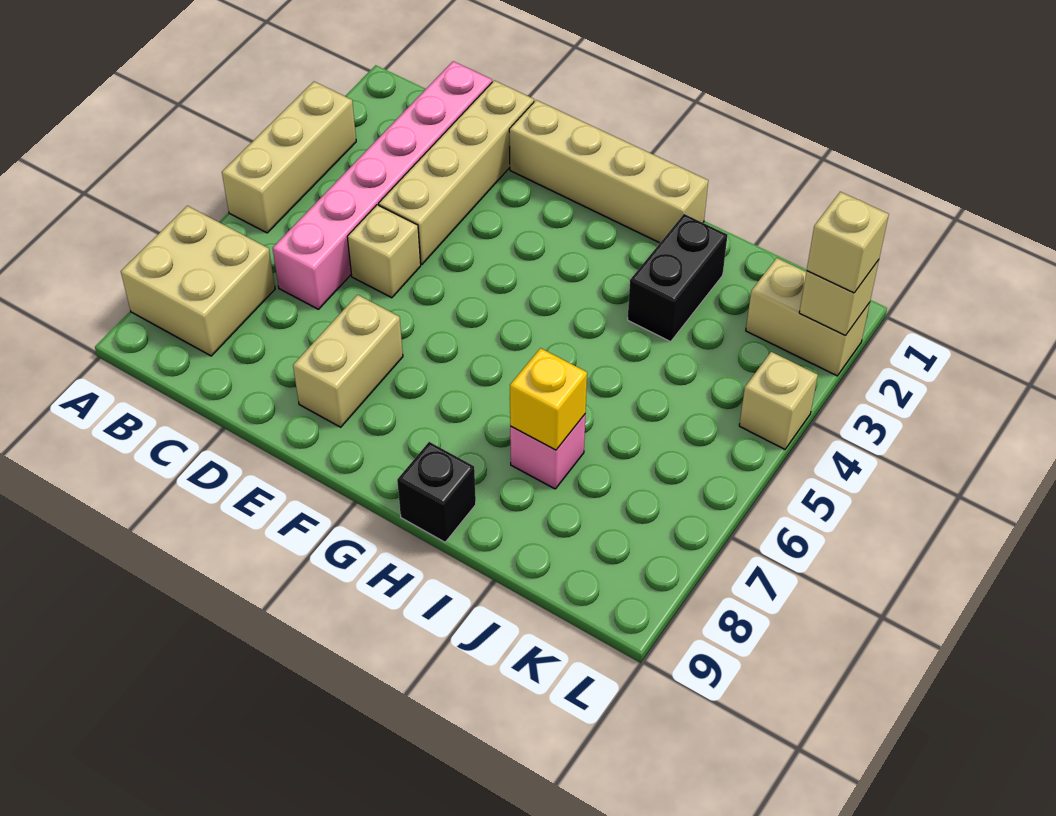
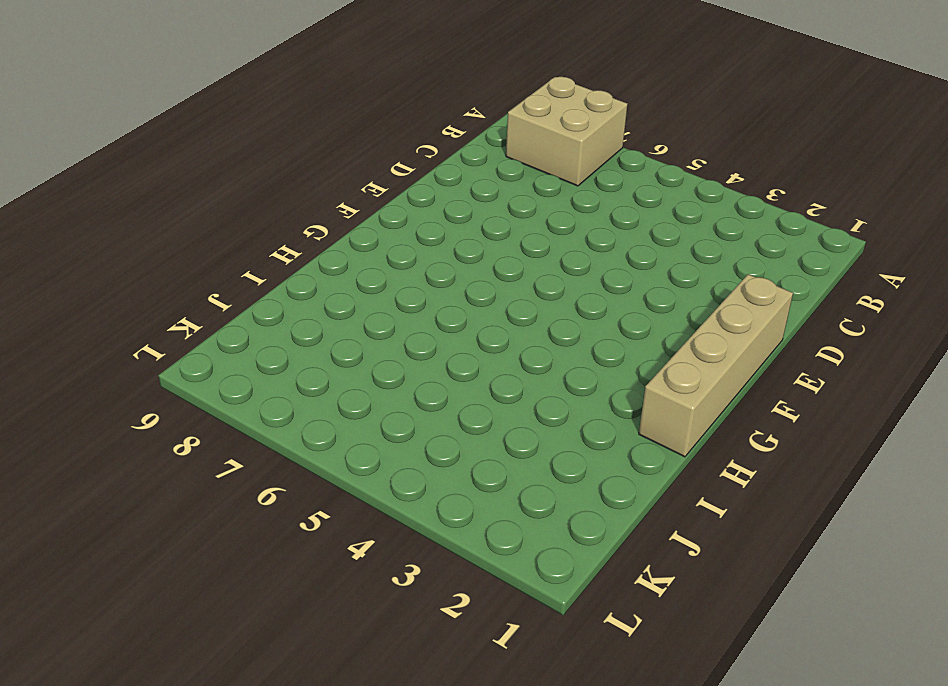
none -> tan 1x3 brick [222,82,356,233]
none -> pink 1x6 brick [273,61,492,309]
none -> tan 1x4 brick [379,80,534,264]

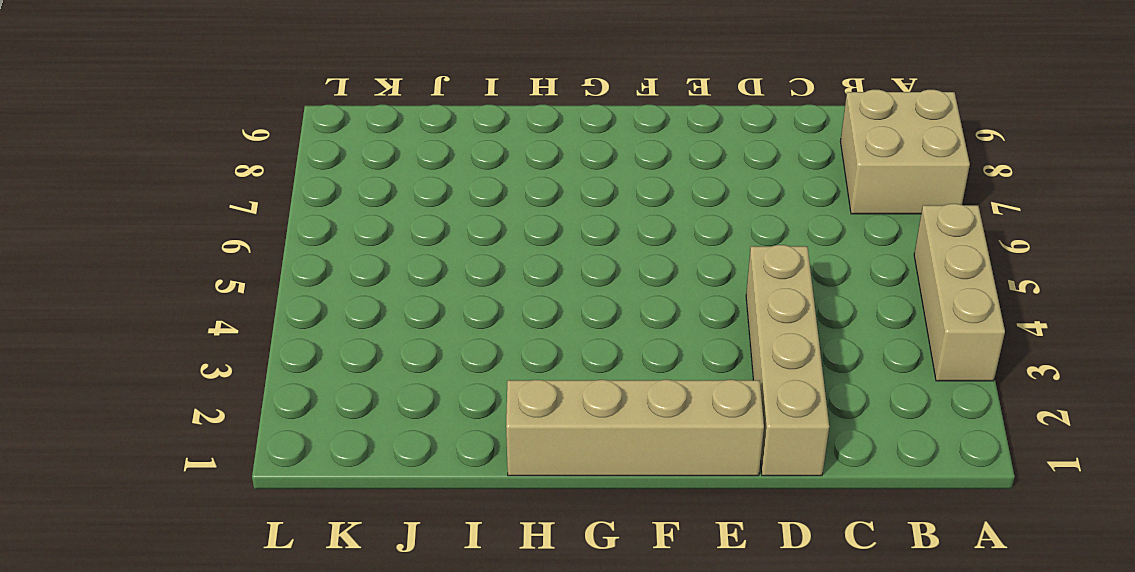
none -> pink 1x6 brick [273,61,492,309]
none -> tan 1x1 brick [347,205,421,298]
none -> tan 1x2 brick [293,295,403,427]

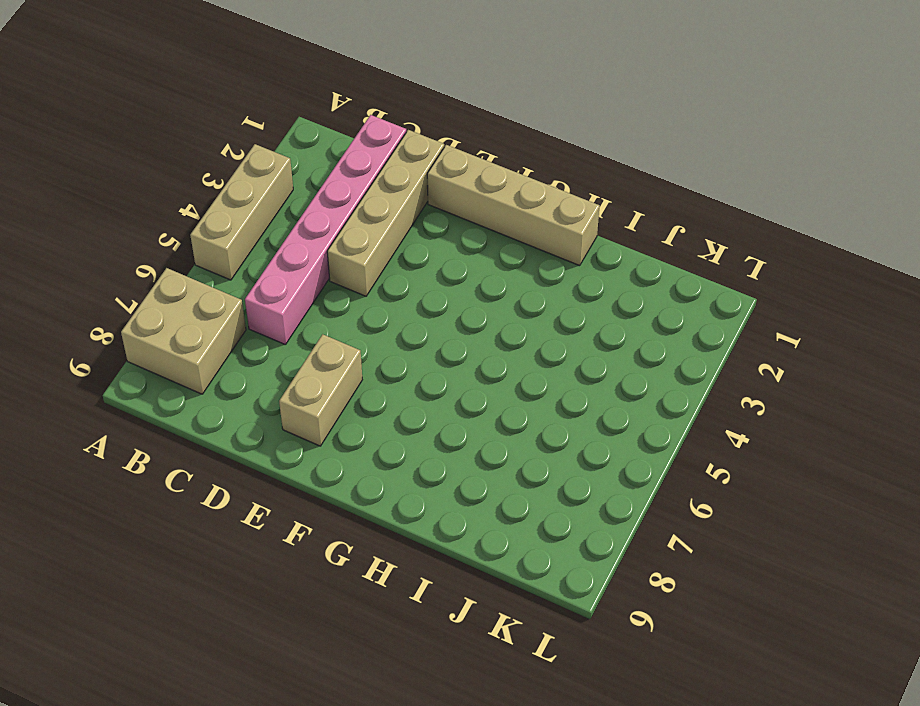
none -> tan 1x1 brick [347,205,421,298]
none -> black 1x1 brick [397,442,476,542]
none -> black 1x2 brick [628,214,728,342]

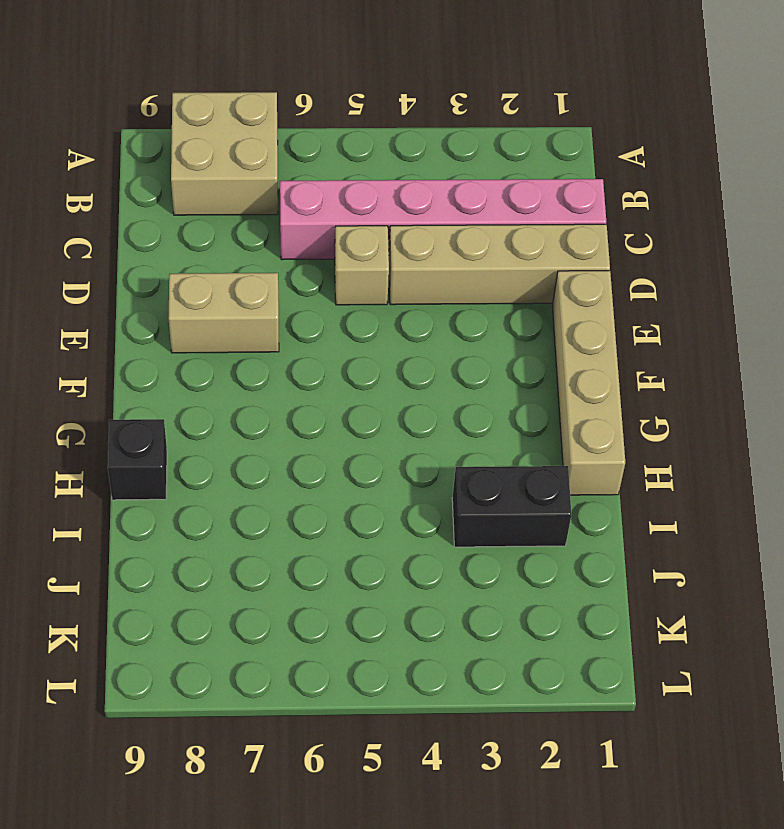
none -> tan 1x3 brick [222,82,356,233]
none -> pink 1x1 brick [510,415,585,489]
none -> tan 1x2 brick [746,258,870,376]

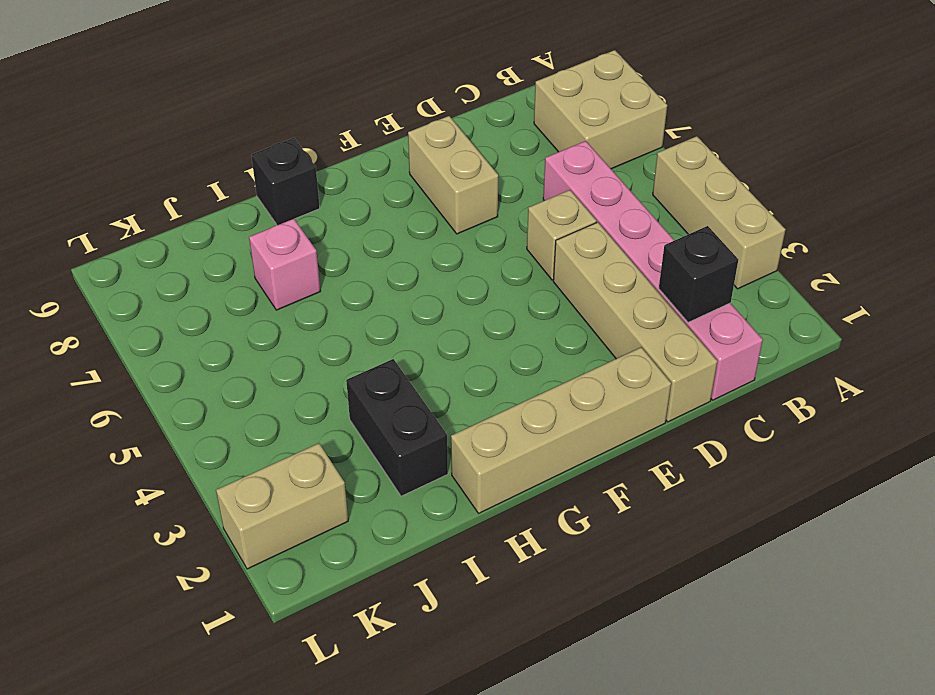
black 1x1 brick [659,226,738,322] -> none
none -> tan 1x1 brick [739,352,818,449]
none -> yellow 1x1 brick [510,348,587,450]
none -> tan 1x1 brick [799,260,879,335]

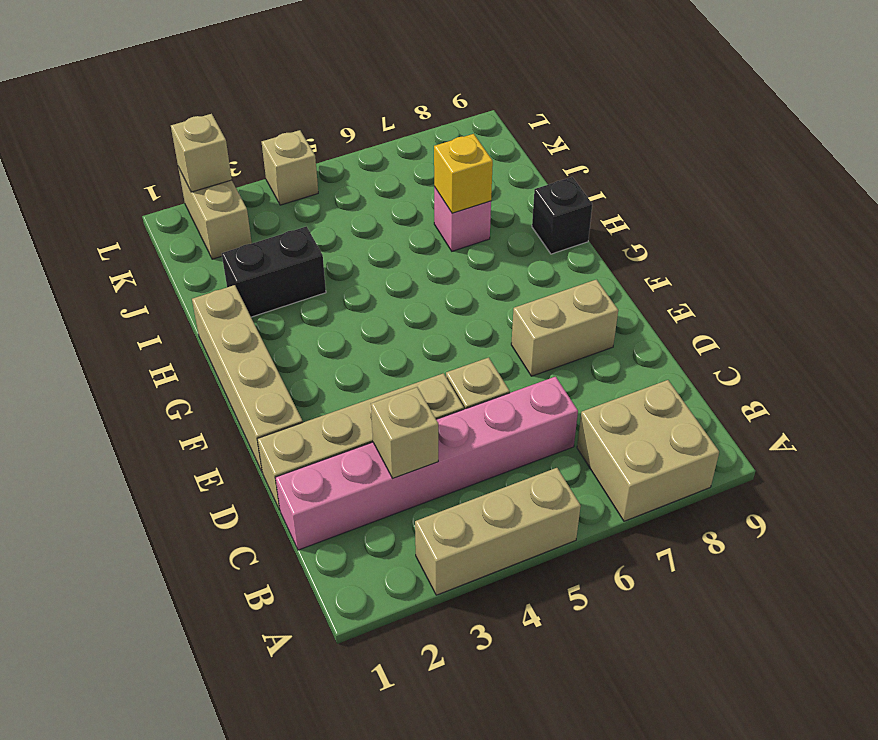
tan 1x1 brick [371,387,438,478] -> tan 1x1 brick moved to [807,192,889,293]

